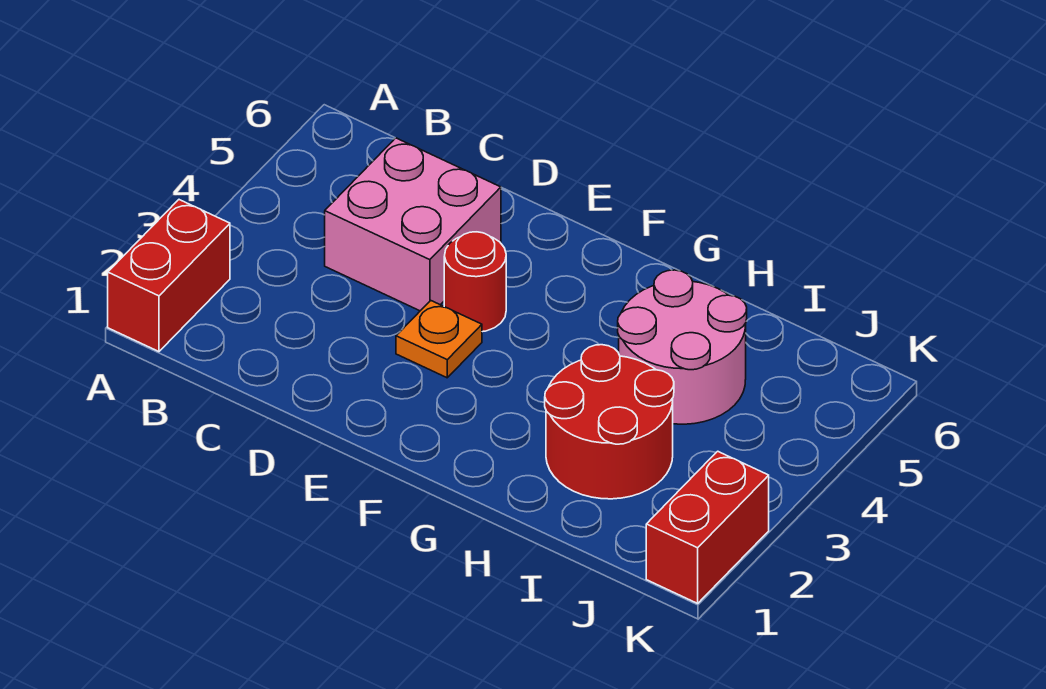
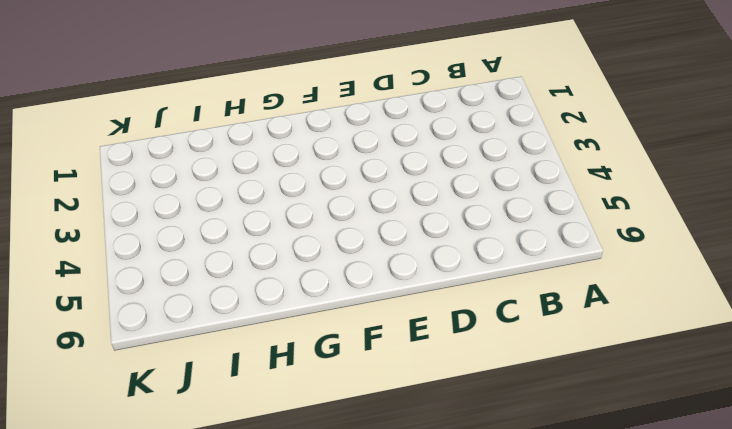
none -> red 1x2 brick [108,200,230,352]
none -> pink 2x2 brick [325,138,501,311]

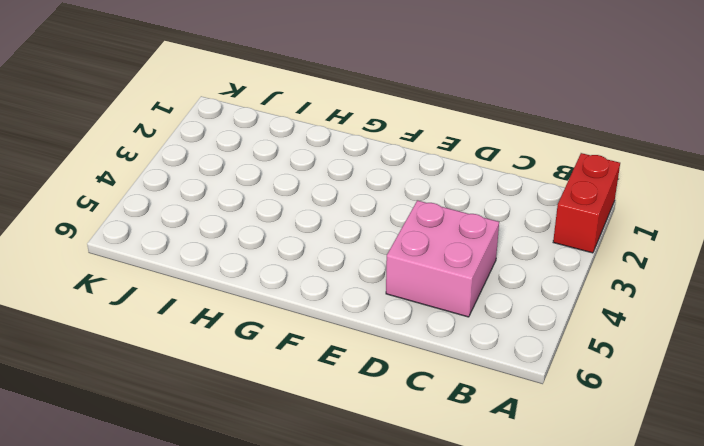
none -> orange 1x1 plate [396,301,482,378]
none -> red 1x1 round brick [444,232,506,332]

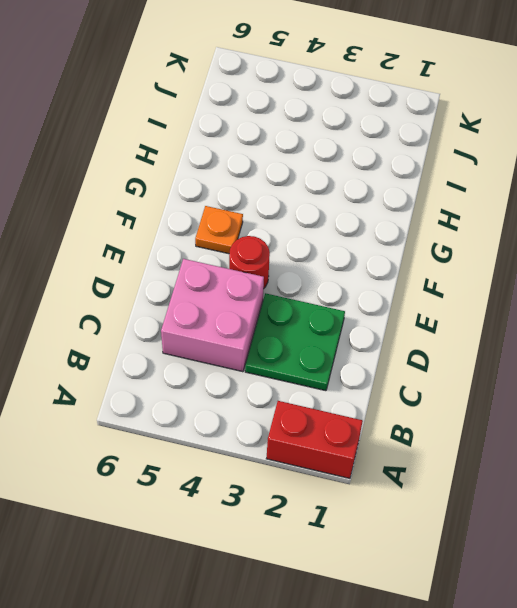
green 2x2 plate [245,293,345,391] -> none
orange 1x1 plate [195,206,243,254] -> orange 1x1 plate moved to [396,301,482,378]
none -> red 2x2 round brick [545,345,674,499]
none -> pink 2x2 round brick [618,270,747,424]

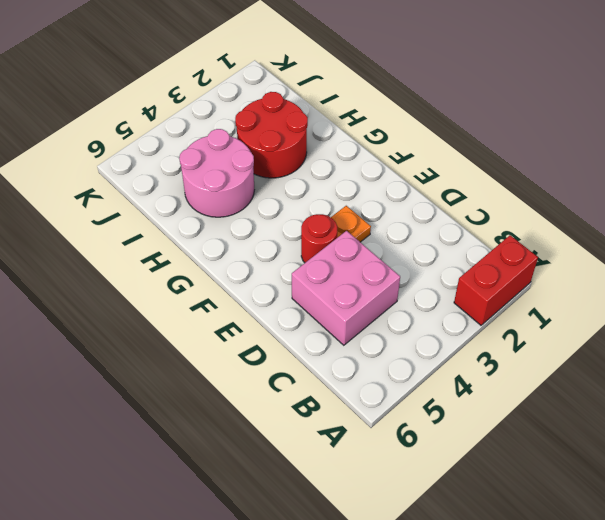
none -> red 1x2 brick [646,451,769,603]

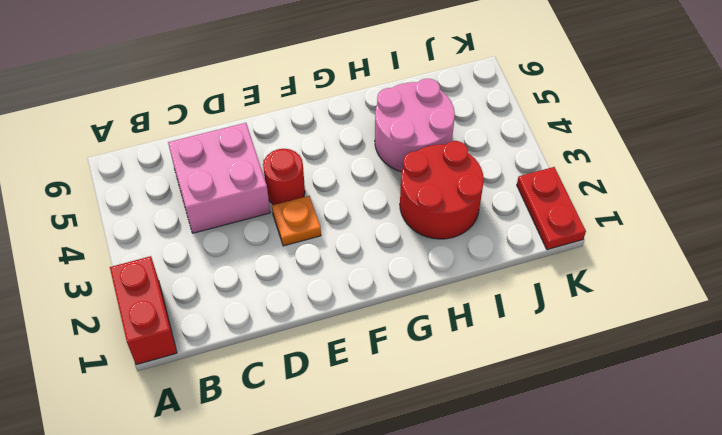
red 1x2 plate [517,167,586,250] -> red 1x2 brick [646,451,769,603]

